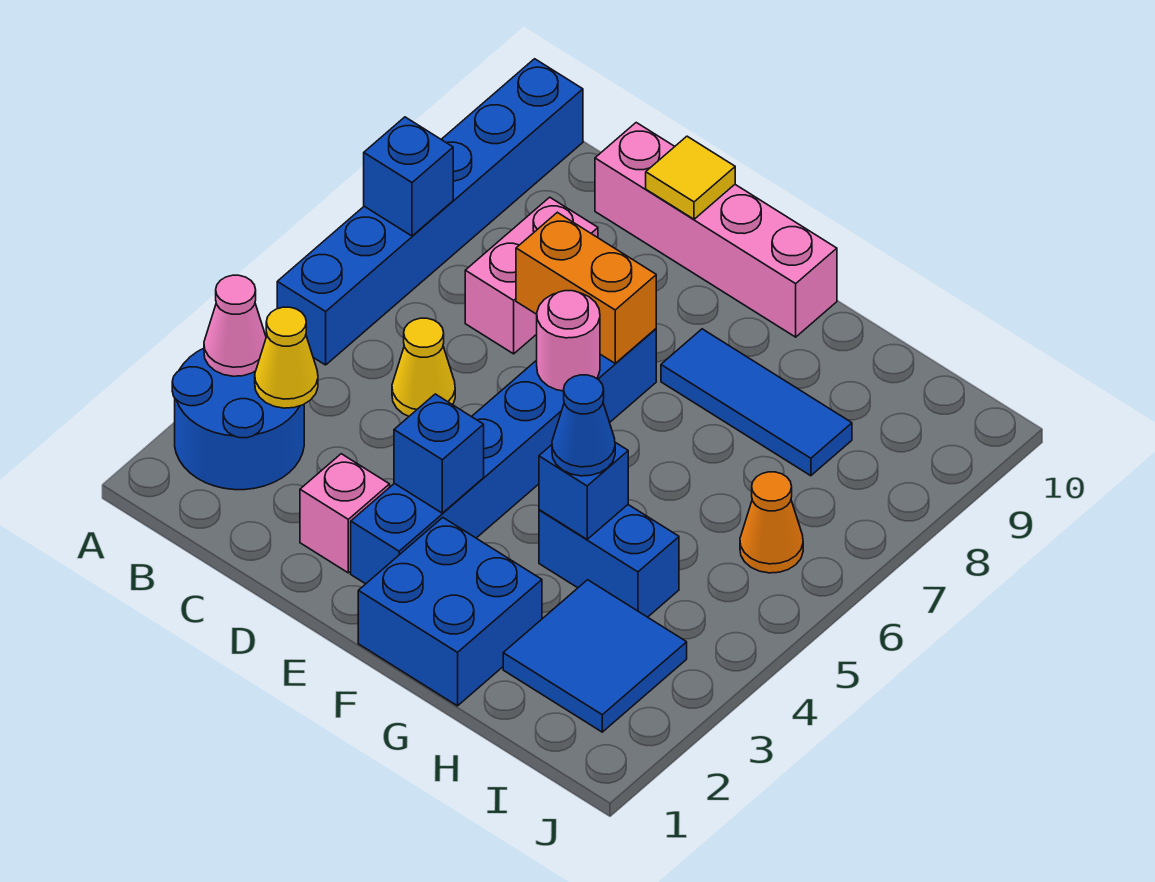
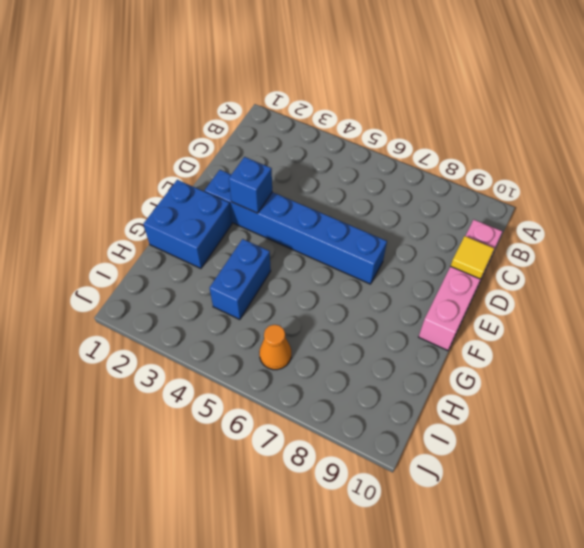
none -> blue 2x2 round brick [172,348,304,490]
none -> blue 1x6 brick [277,59,583,365]
none -> yellow 1x1 cone [392,318,455,416]

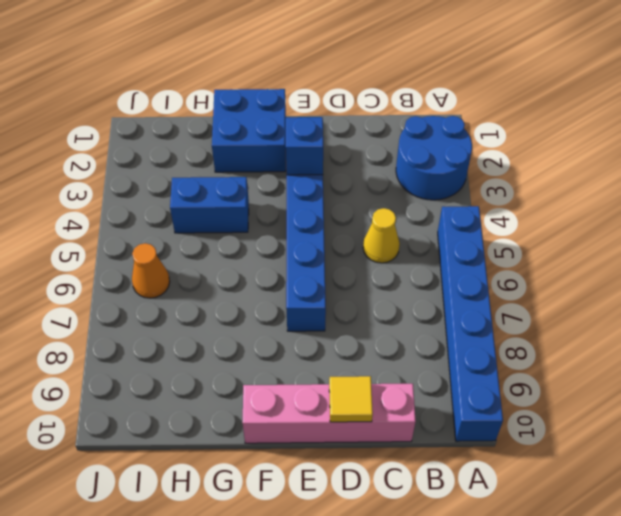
none -> pink 1x2 brick [465,197,598,354]
none -> pink 1x1 brick [300,454,390,573]
none -> blue 1x3 tile [661,329,852,476]

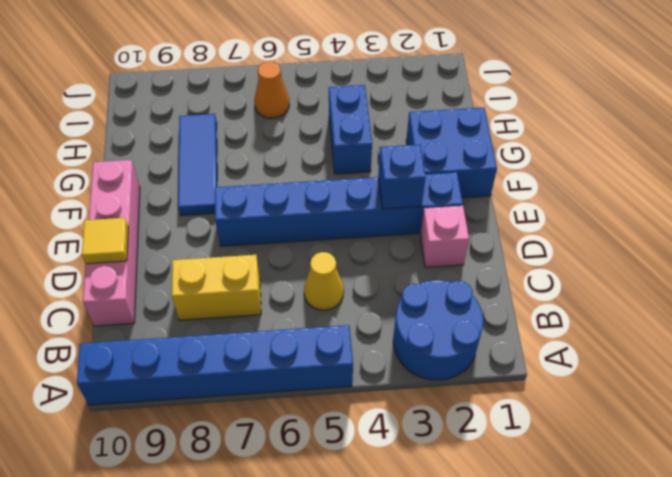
yellow 1x2 brick [172,255,261,320] -> pink 1x2 brick [465,197,598,354]
none -> blue 2x2 tile [503,580,687,732]
none -> pink 1x1 cone [204,275,266,376]
none -> blue 1x1 brick [364,117,453,236]

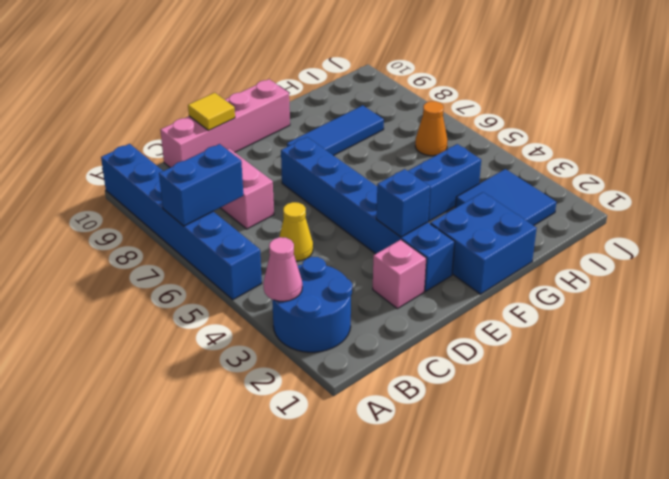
blue 1x2 brick [159,144,243,226] -> blue 1x1 brick [364,117,453,236]
none -> yellow 1x1 cone [255,307,318,408]
none -> orange 1x2 brick [516,212,656,363]
none -> pink 1x1 round brick [537,291,600,391]

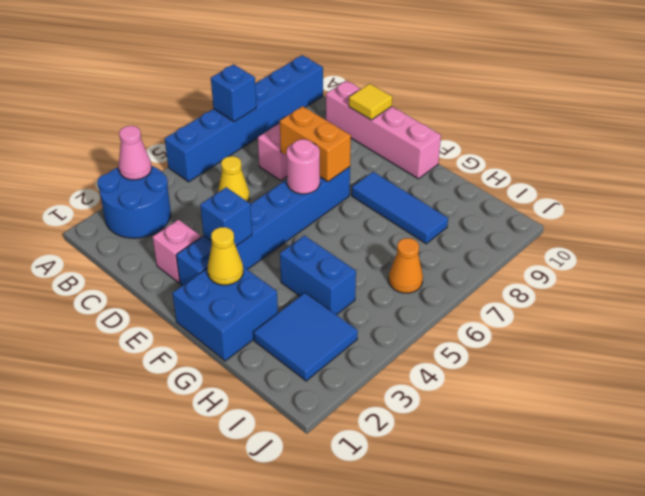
yellow 1x1 cone [208,227,243,285] -> yellow 1x1 cone moved to [255,307,318,408]
none -> blue 1x1 brick [539,442,628,539]
none -> blue 1x1 cone [552,375,615,476]

